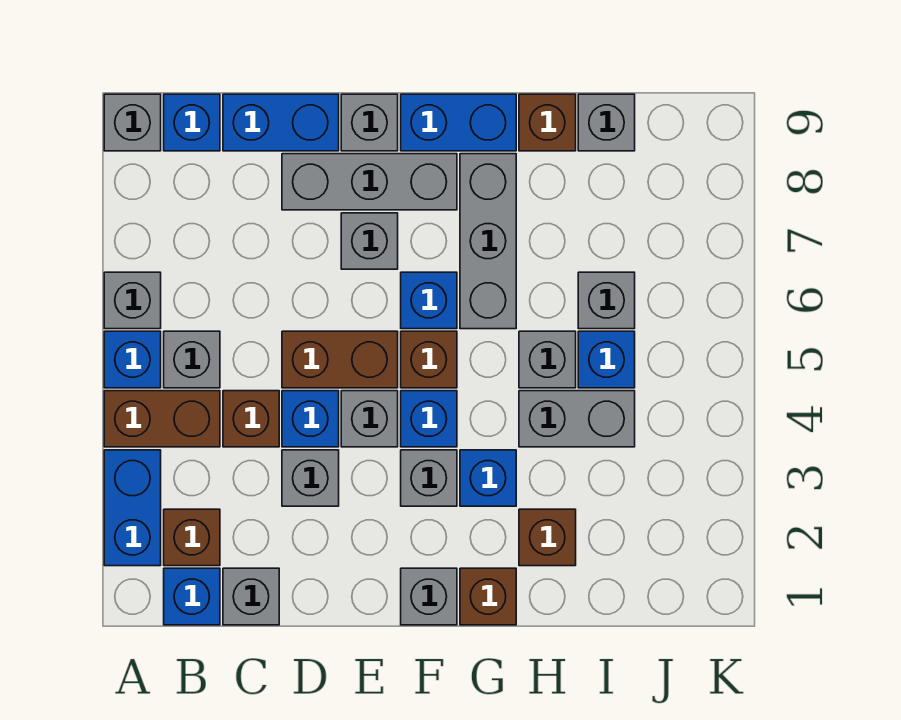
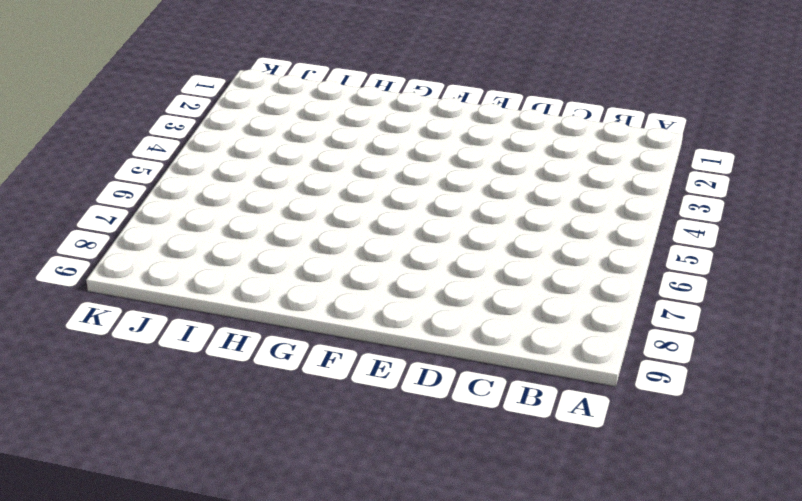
none -> blue 1x2 brick [104,450,161,566]
none -> brown 1x2 brick [104,391,220,447]
none -> blue 1x1 brick [104,331,161,388]
none -> grey 1x1 brick [104,272,161,329]

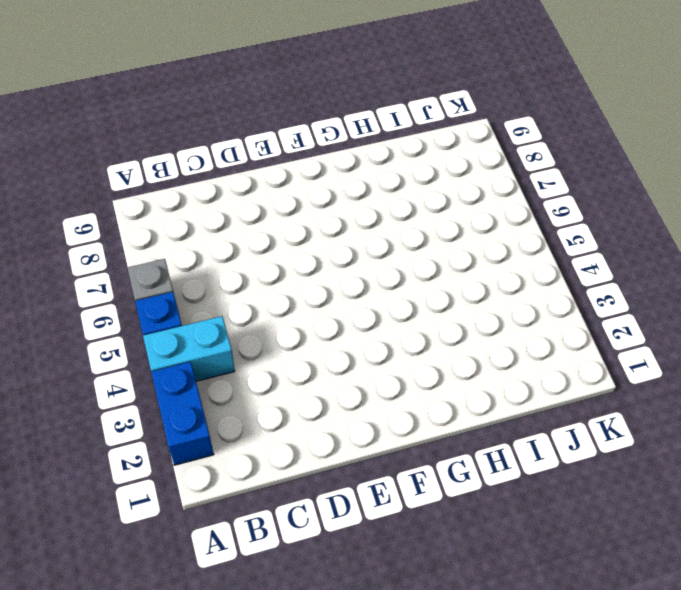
cyan 1x2 brick [143,316,235,381] -> brown 1x2 brick [104,391,220,447]
none -> grey 1x1 brick [104,94,161,151]
none -> blue 1x1 brick [164,568,220,625]
none -> brown 1x1 brick [164,509,220,566]
none -> grey 1x1 brick [164,331,220,388]

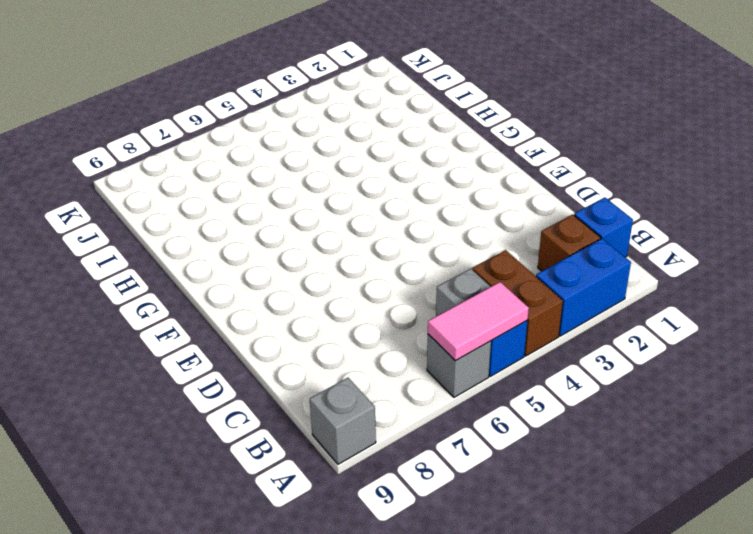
pink 1x2 tile [428,282,529,361] -> none
none -> blue 1x1 brick [164,94,220,151]
none -> grey 1x1 brick [223,568,279,625]
none -> brown 1x1 brick [223,391,279,447]
none -> blue 1x2 brick [223,94,339,151]

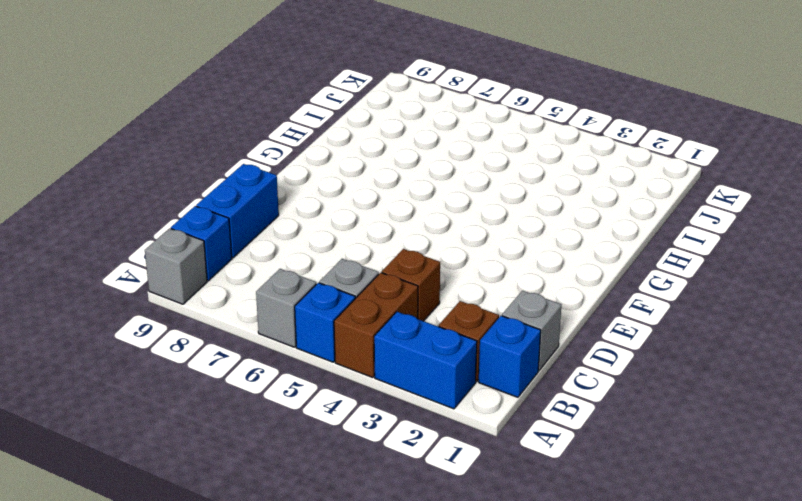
none -> grey 1x1 brick [282,450,339,506]
none -> blue 1x1 brick [282,391,339,447]
none -> brown 1x2 brick [282,331,398,388]
none -> grey 1x3 brick [282,154,457,210]

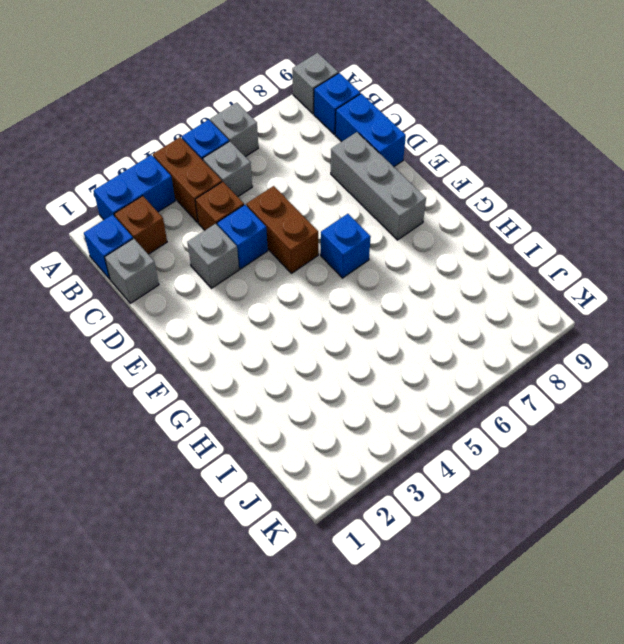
none -> grey 1x1 brick [341,391,398,447]
none -> grey 1x1 brick [341,213,398,269]
none -> grey 1x1 brick [341,94,398,151]
none -> grey 1x1 brick [401,568,457,625]

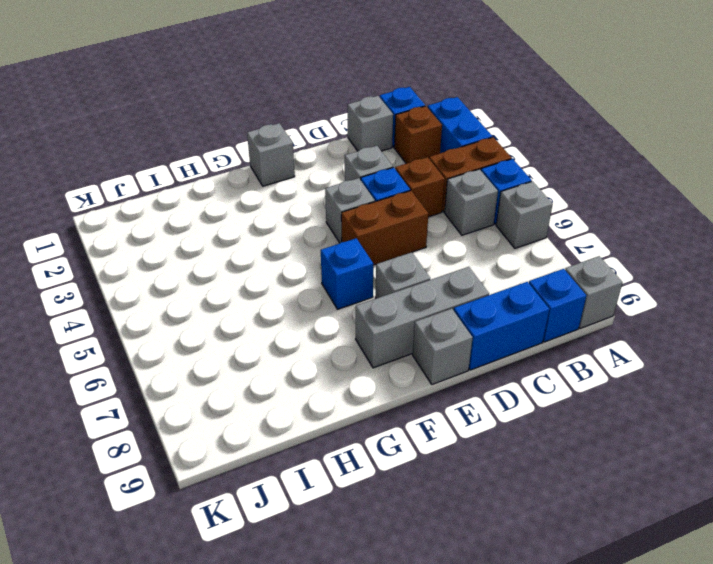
none -> grey 1x1 brick [401,450,457,506]
none -> blue 1x1 brick [401,391,457,447]
none -> brown 1x1 brick [401,331,457,388]
none -> blue 1x2 brick [401,94,516,151]

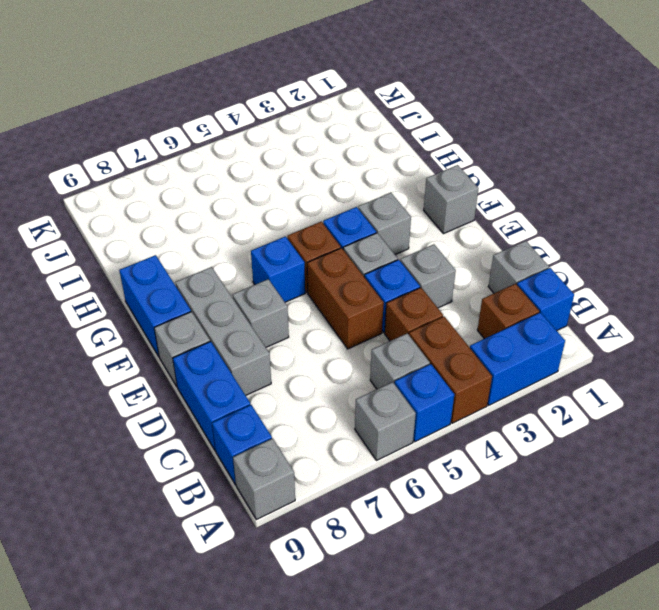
none -> brown 1x1 brick [460,568,516,625]
none -> blue 1x1 brick [460,450,516,506]
none -> grey 1x3 brick [460,154,516,329]
none -> brown 1x1 brick [519,509,576,566]

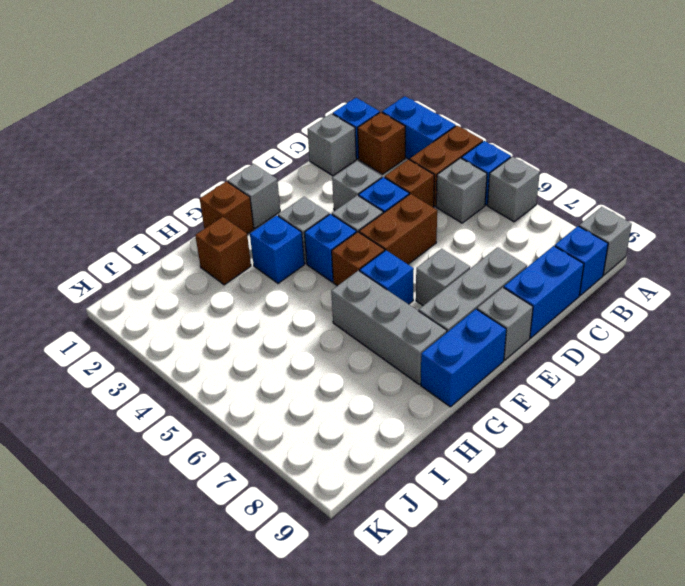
none -> grey 1x2 brick [519,391,635,447]
none -> grey 1x1 brick [519,331,576,388]
none -> brown 1x1 brick [519,94,576,151]
none -> blue 1x1 brick [578,331,635,388]

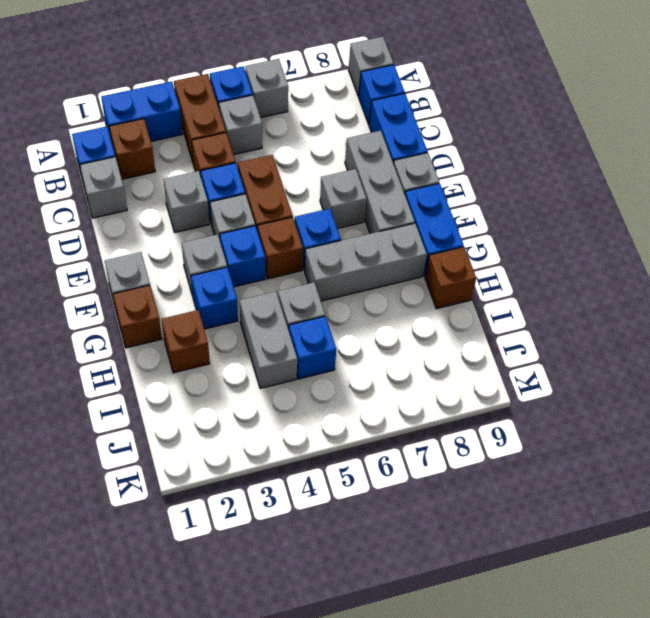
none -> grey 1x1 brick [578,272,635,329]
none -> grey 1x1 brick [578,94,635,151]

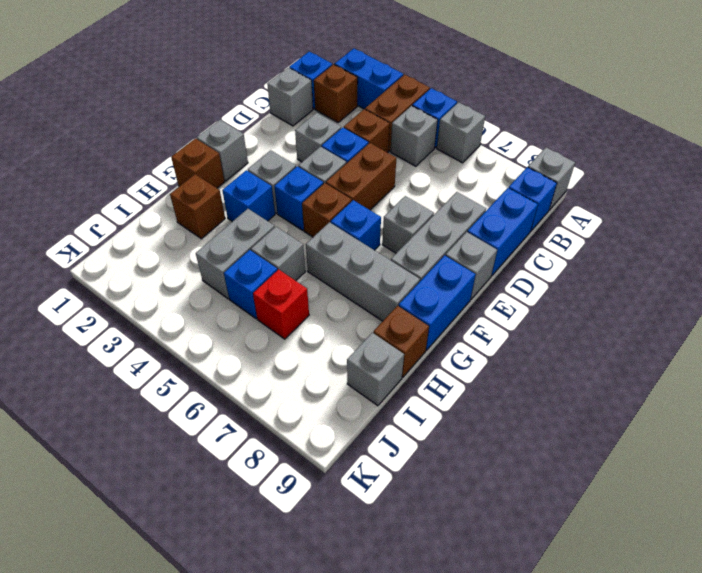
red 1x1 brick [253,269,309,339] -> grey 1x1 brick [578,272,635,329]

